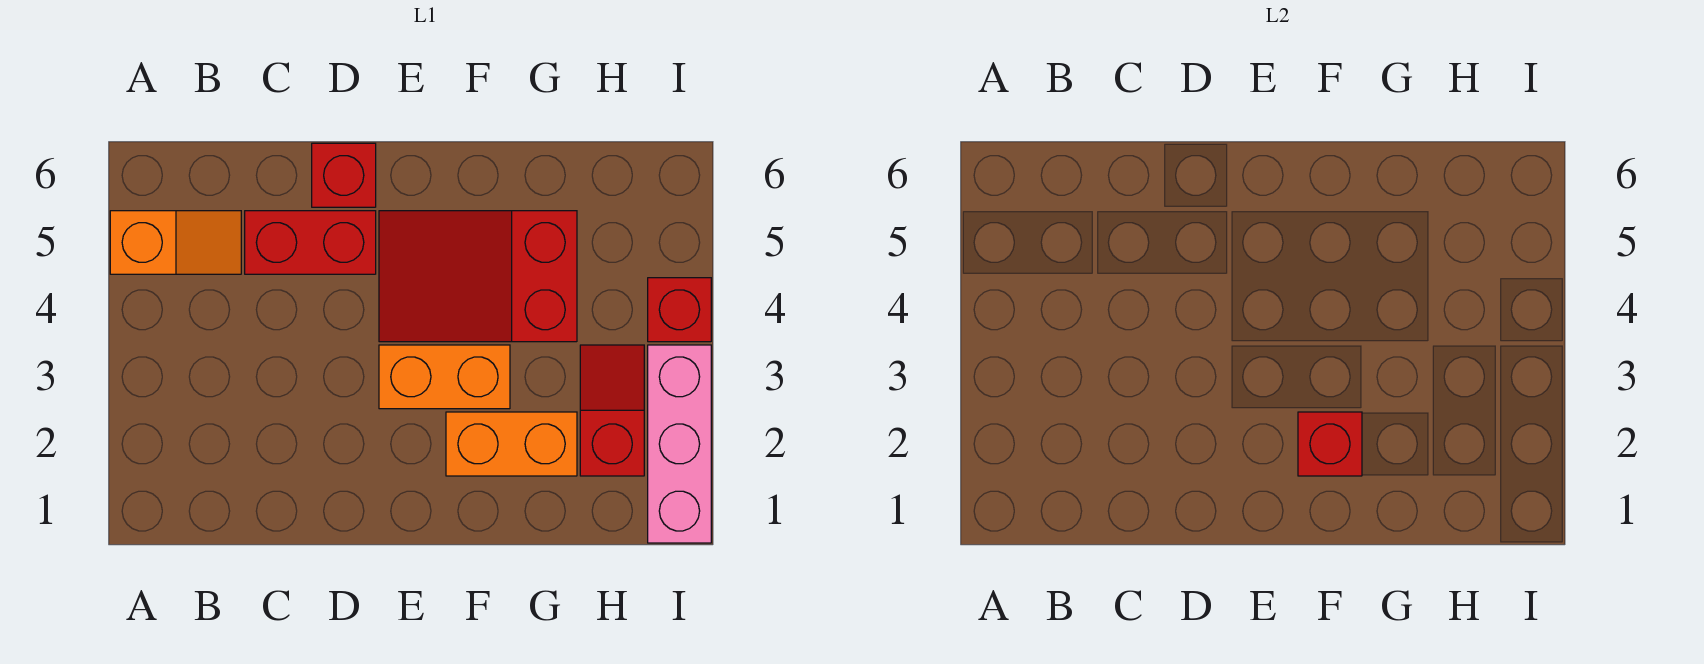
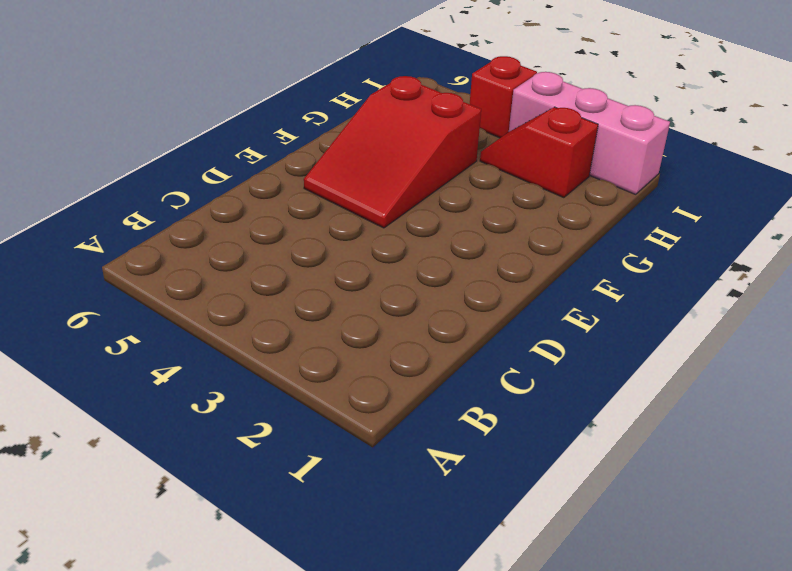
none -> orange 1x2 slope [110,211,241,274]
none -> red 1x2 brick [245,211,376,274]

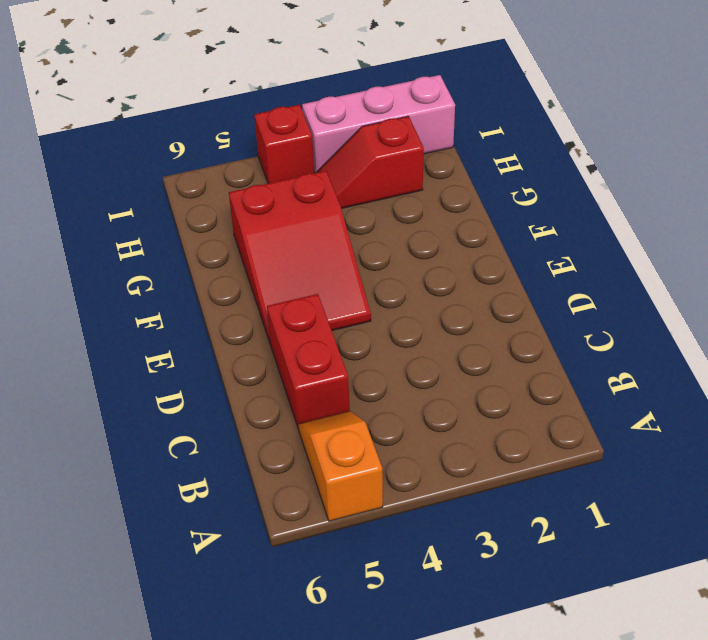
none -> red 1x1 brick [312,143,376,207]
none -> orange 1x2 brick [379,345,510,409]

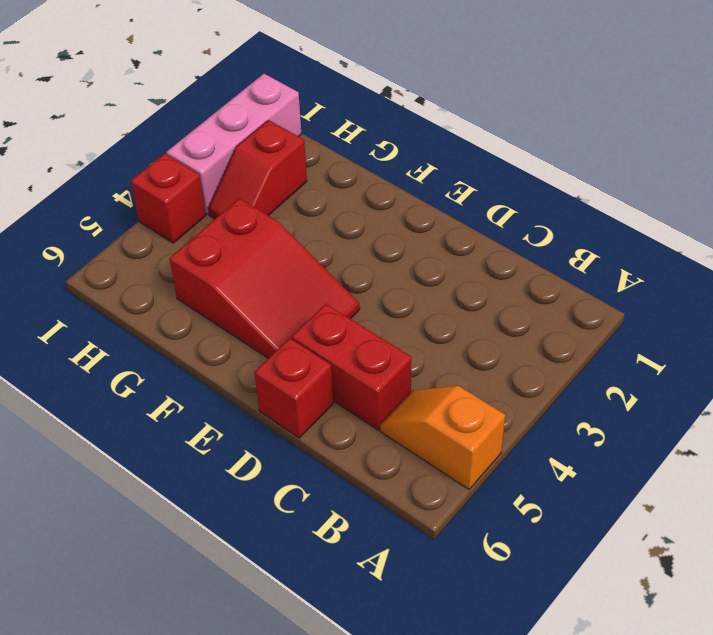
none -> orange 1x2 brick [379,345,510,409]
none -> orange 1x2 brick [446,412,577,476]

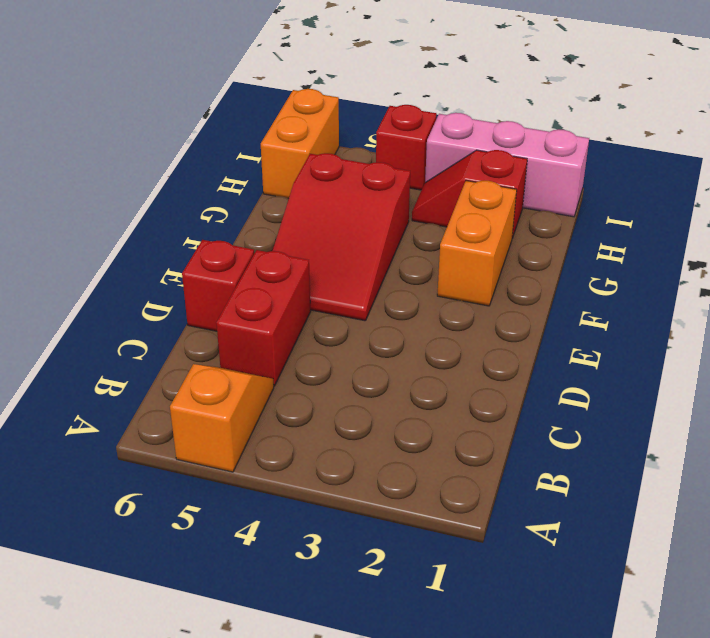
orange 1x2 brick [261,89,339,199] -> orange 1x2 brick moved to [379,345,510,409]
none -> red 1x1 brick [1298,412,1362,476]

